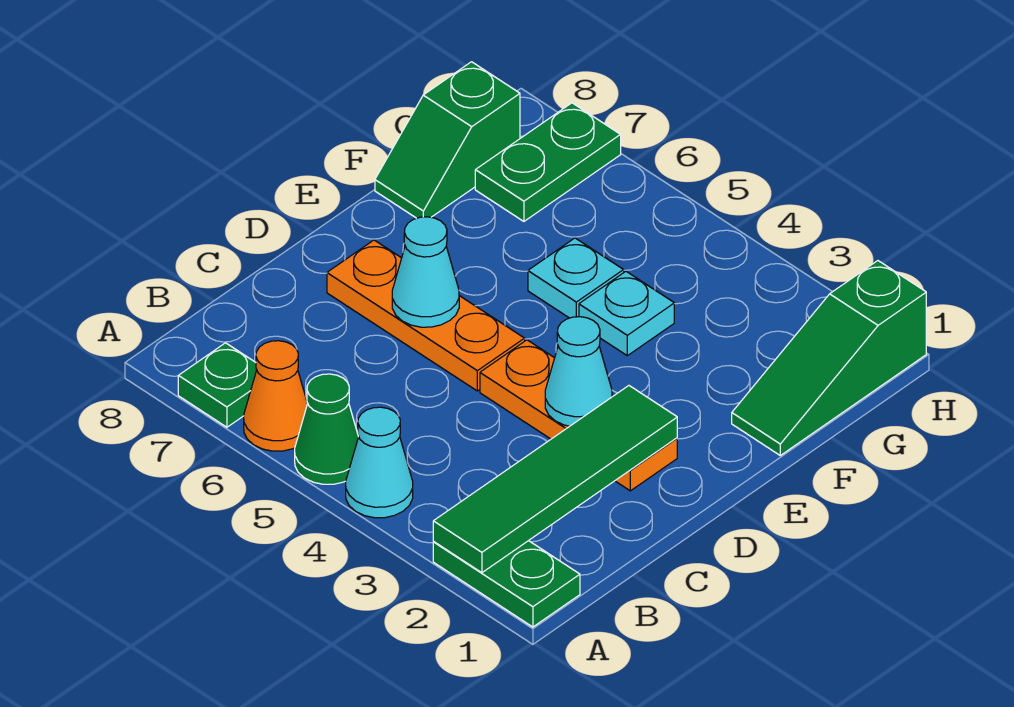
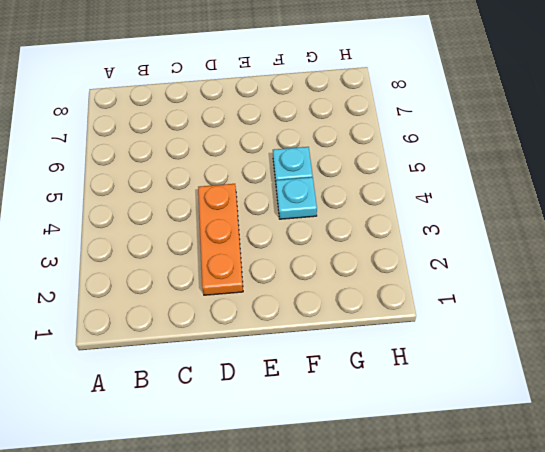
none -> green 1x2 plate [433,541,580,627]
none -> cyan 1x1 cone [346,407,413,518]
none -> green 1x1 cone [295,374,358,484]

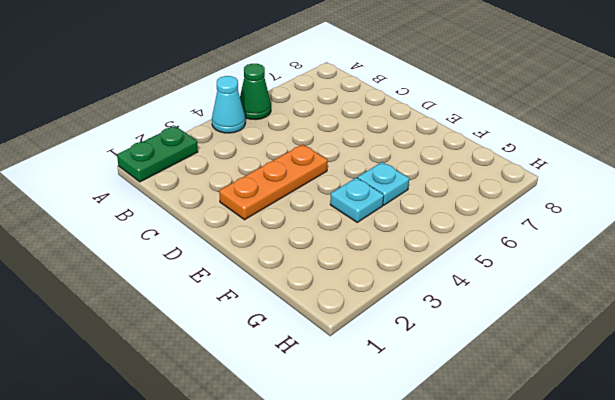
none -> orange 1x1 cone [244,341,307,451]
none -> green 1x1 plate [178,343,257,427]
none -> orange 1x3 plate [327,240,525,391]

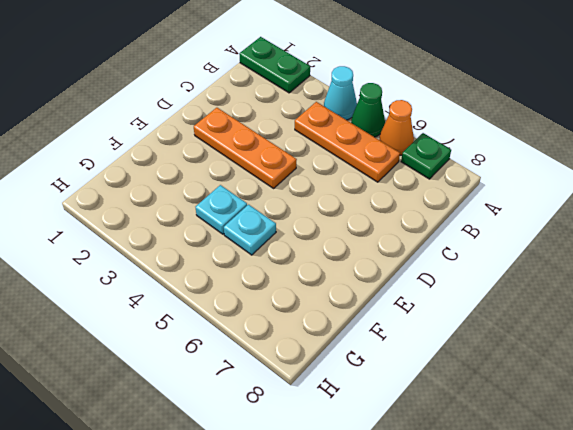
orange 1x3 plate [295,102,400,182] -> orange 1x3 plate moved to [327,240,525,391]
none -> green 1x3 slope [732,261,926,455]
none -> green 1x2 slope [375,62,520,218]
none -> green 1x2 plate [475,103,621,221]

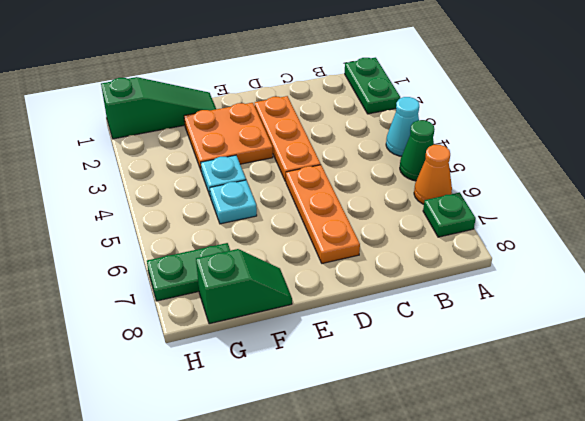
orange 2x2 plate [184,103,273,170] -> none
none -> green 1x4 tile [433,386,677,573]
none -> cyan 1x1 cone [545,317,612,426]
none -> cyan 1x1 cone [392,217,459,327]

